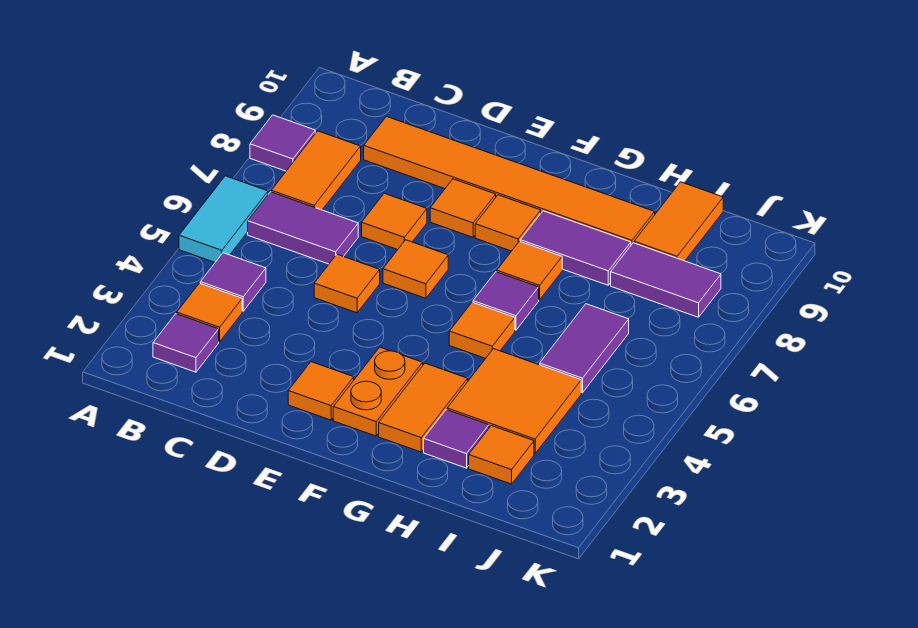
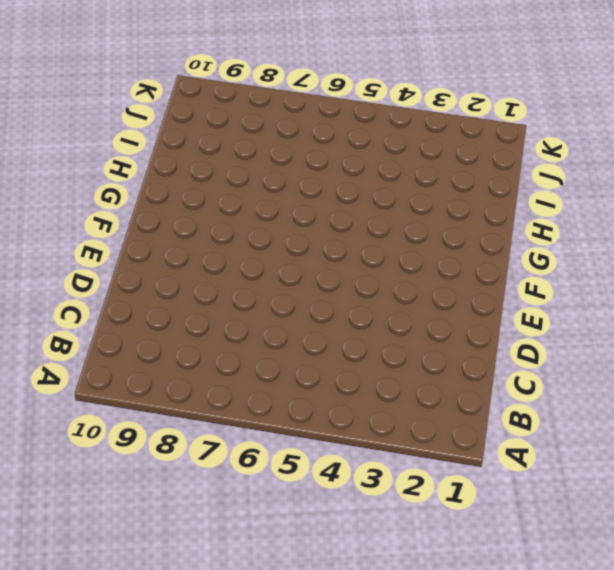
none -> cyan 1x2 tile [179,176,268,262]
none -> purple 1x1 tile [250,115,315,171]
none -> purple 1x1 tile [153,314,219,372]

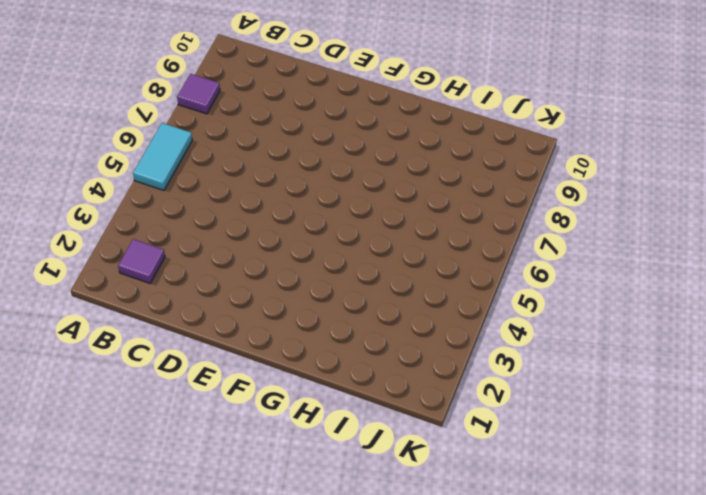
none -> orange 1x1 tile [177,283,242,342]
none -> purple 1x1 tile [200,253,266,311]
none -> purple 1x2 tile [248,192,358,264]

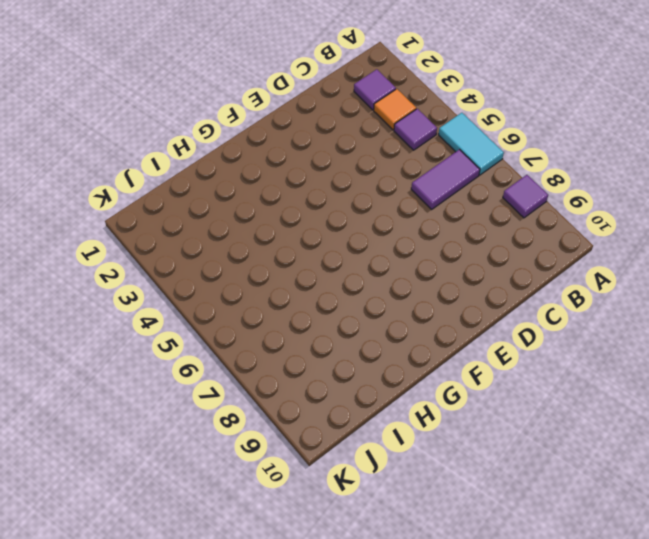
none -> orange 1x2 tile [271,131,361,210]
none -> orange 1x6 tile [364,117,655,245]
none -> orange 1x1 tile [314,254,380,313]

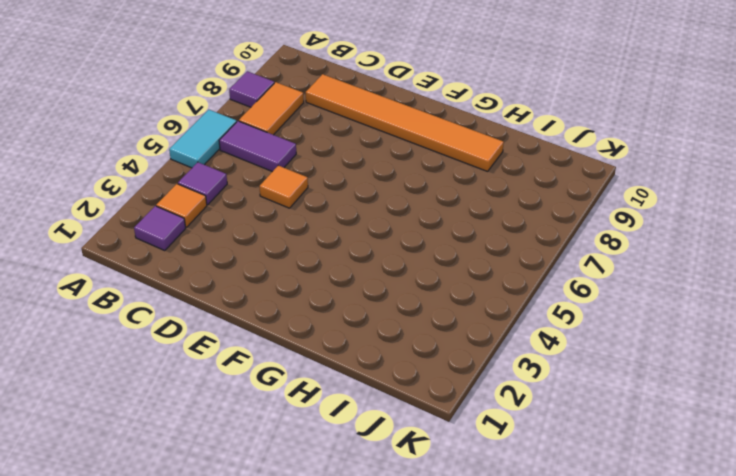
none -> orange 1x1 tile [362,193,427,250]
none -> orange 1x1 tile [288,362,354,420]
none -> orange 1x1 tile [383,240,448,298]

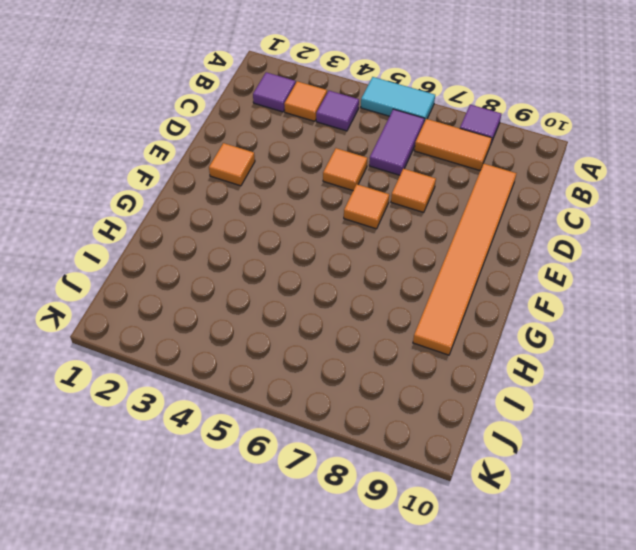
none -> orange 1x1 tile [430,179,496,237]
none -> orange 1x2 plate [333,347,423,436]
none -> orange 1x1 tile [475,195,541,251]

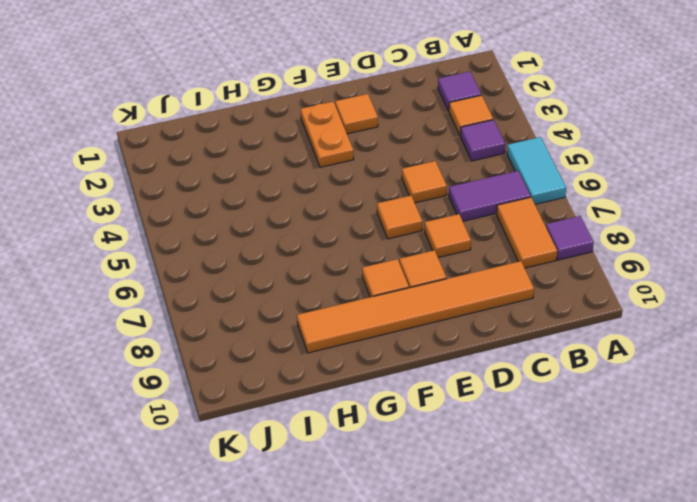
none -> orange 1x2 tile [379,363,468,452]
none -> orange 1x1 tile [449,302,515,358]
none -> purple 1x1 tile [473,272,539,330]

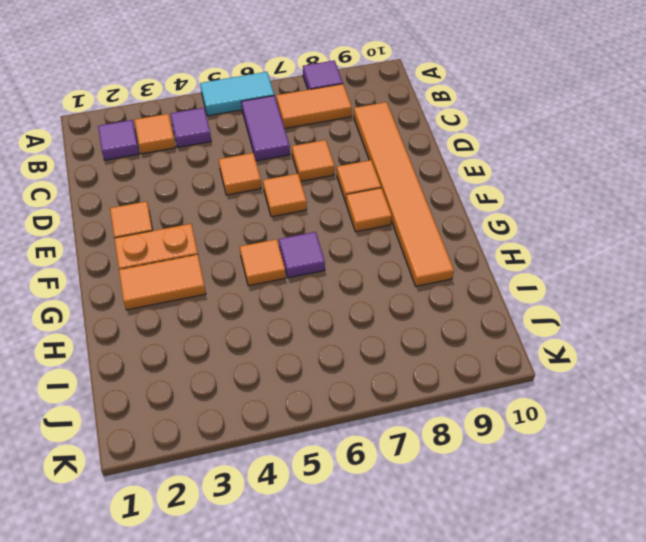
none -> orange 1x1 tile [497,241,562,300]
none -> purple 1x2 tile [520,211,631,285]
none -> purple 1x1 tile [424,410,489,468]

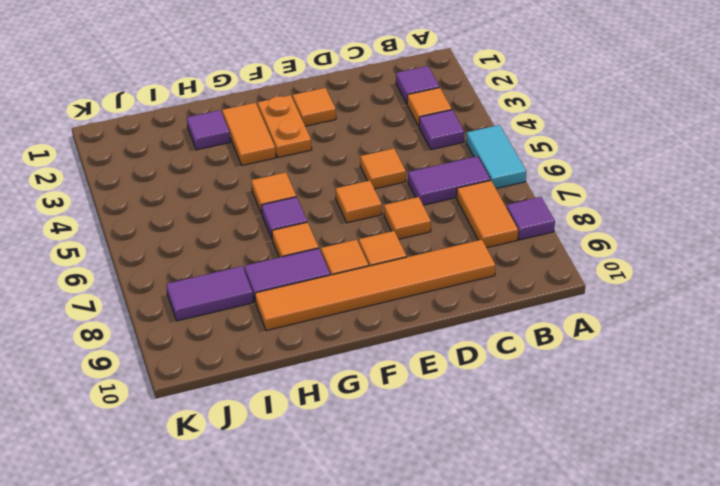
none -> orange 2x2 tile [447,349,581,454]
none -> orange 1x1 tile [469,426,534,484]
none -> purple 1x2 tile [540,304,629,393]

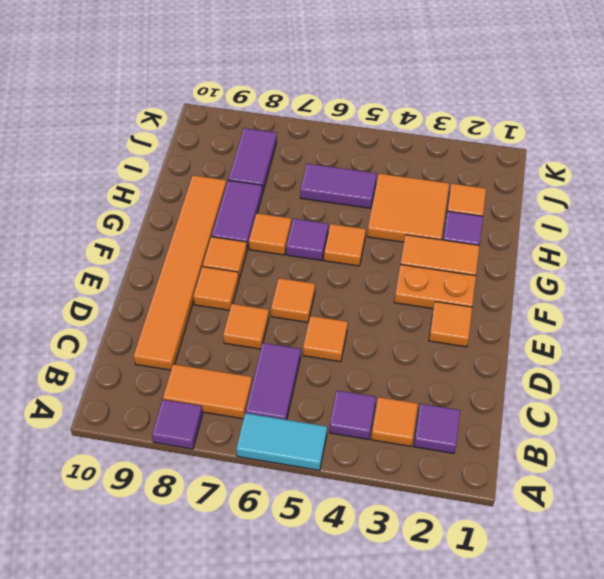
none -> orange 1x2 tile [634,182,723,261]

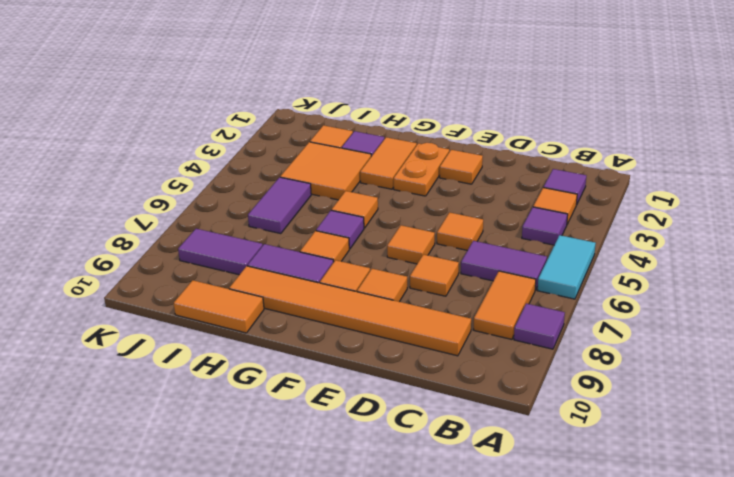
orange 1x2 tile [174,280,264,333] -> orange 1x2 tile turned to [634,182,723,261]

